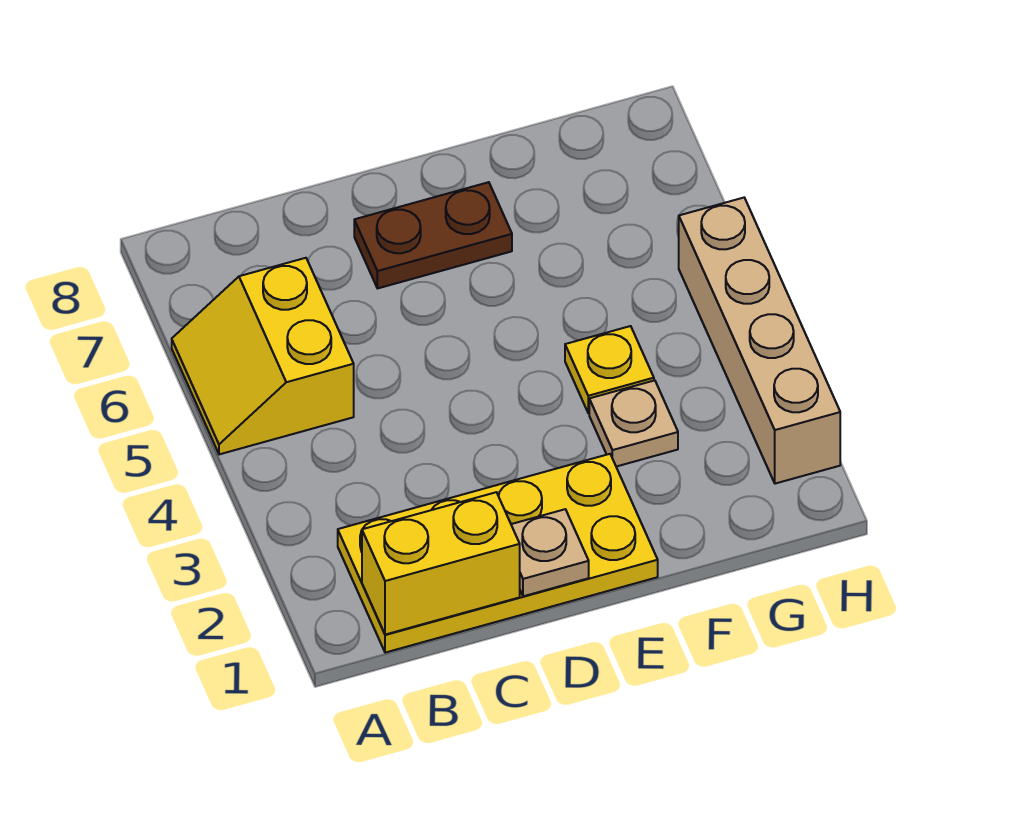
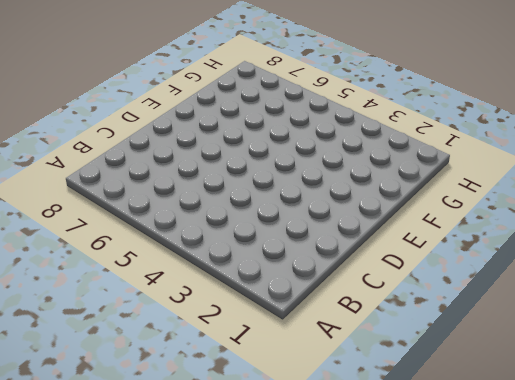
none -> yellow 2x2 slope [172,258,354,454]
none -> yellow 2x4 plate [338,454,658,653]

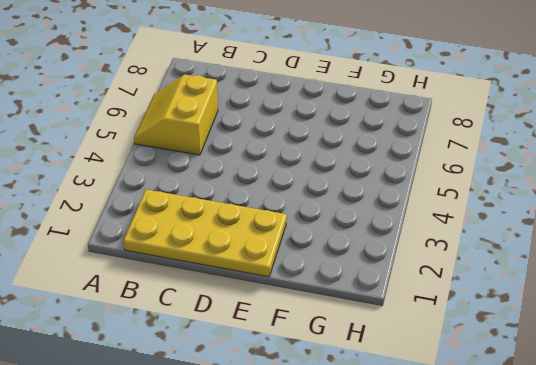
none -> brown 1x2 plate [354,182,512,288]
none -> tan 1x1 plate [589,380,678,467]

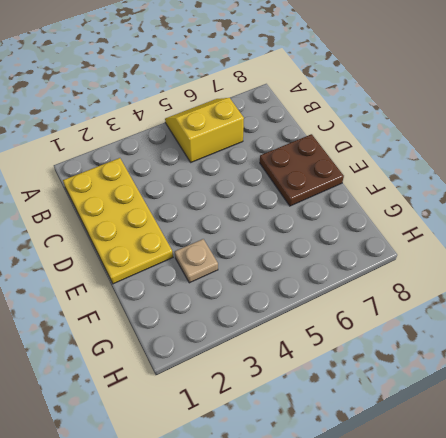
brown 2x2 plate [260,134,344,206] -> brown 1x2 plate [354,182,512,288]
none -> yellow 1x1 plate [565,326,654,413]
none -> tan 1x4 brick [679,198,840,484]

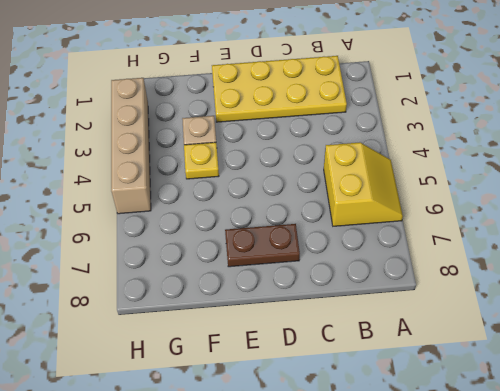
none -> yellow 1x2 brick [362,492,520,635]
none -> tan 1x1 plate [511,509,589,596]

